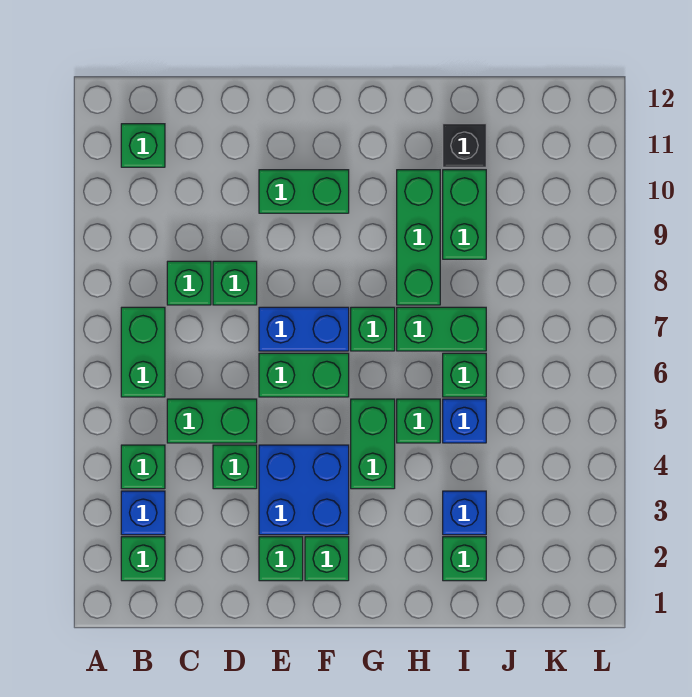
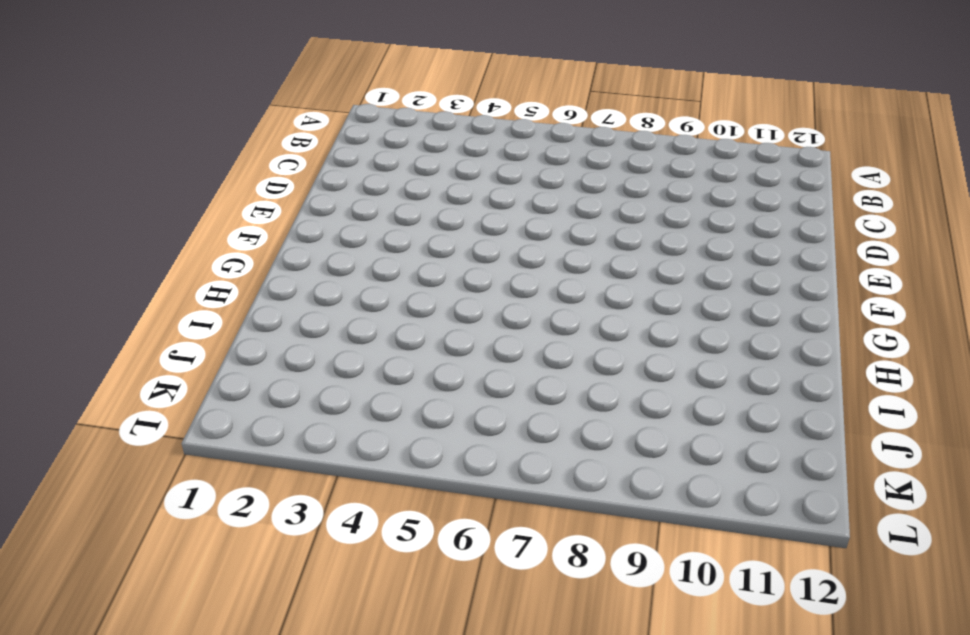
none -> green 1x1 brick [121,537,165,581]
none -> blue 1x1 brick [121,491,165,535]
none -> green 1x1 brick [121,445,165,489]

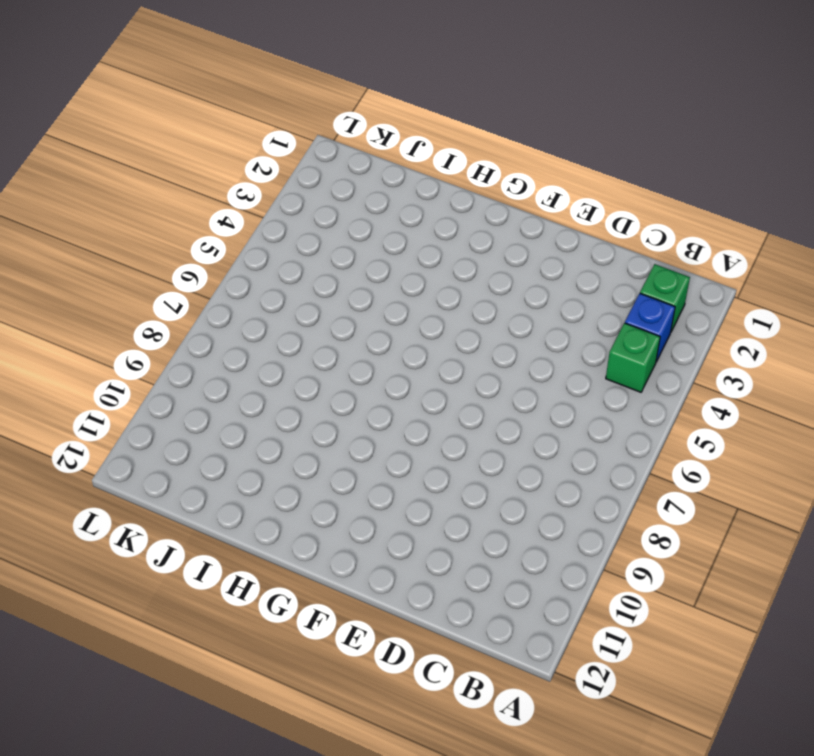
none -> green 1x2 brick [121,307,165,397]
none -> green 1x1 brick [121,124,165,167]
none -> green 1x2 brick [167,399,257,443]

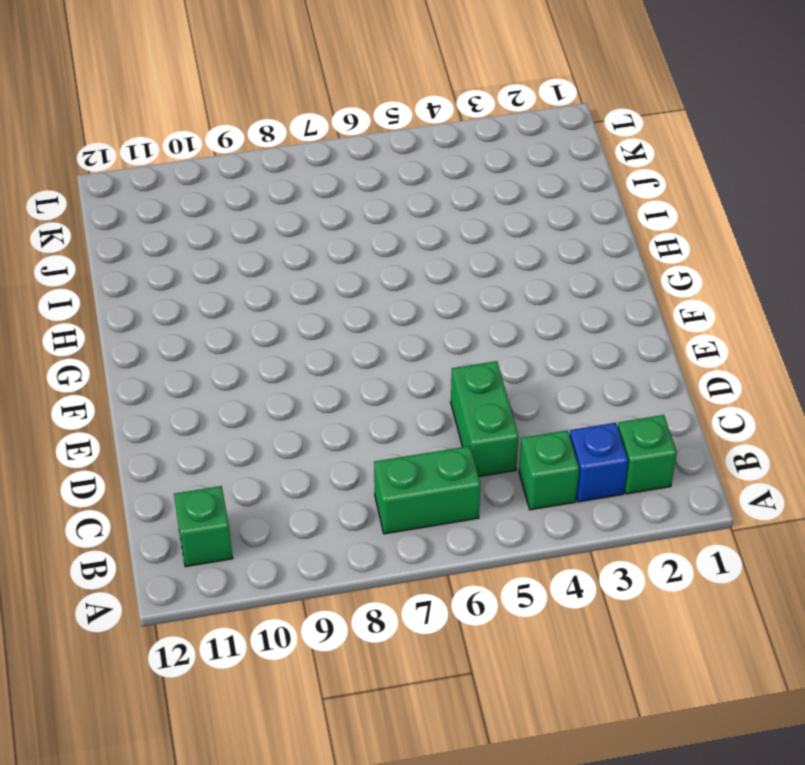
none -> green 1x1 brick [167,261,211,305]
none -> green 1x1 brick [213,445,257,489]
none -> green 1x1 brick [213,261,257,305]

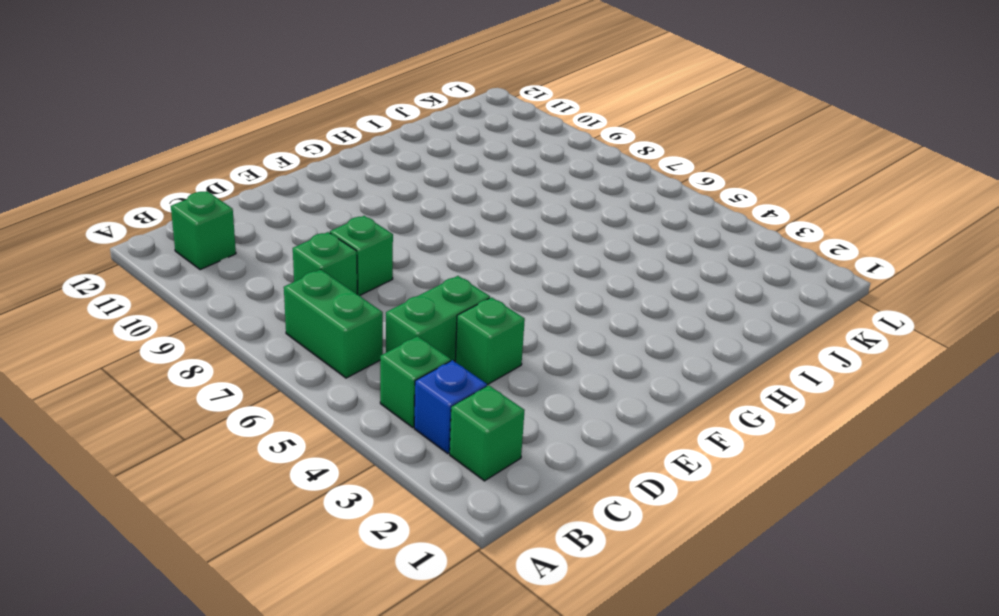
none -> green 1x1 brick [259,537,303,581]
none -> blue 2x2 brick [259,445,349,535]
none -> green 1x2 brick [259,353,349,397]

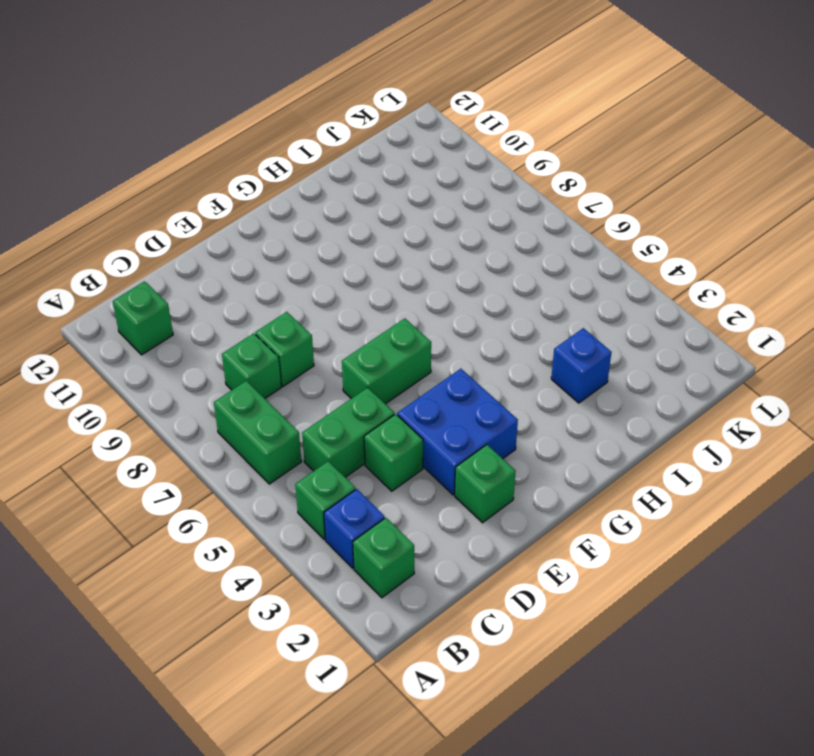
none -> blue 1x2 brick [259,307,349,351]
none -> green 1x2 brick [259,170,349,213]
none -> green 1x1 brick [305,537,349,581]

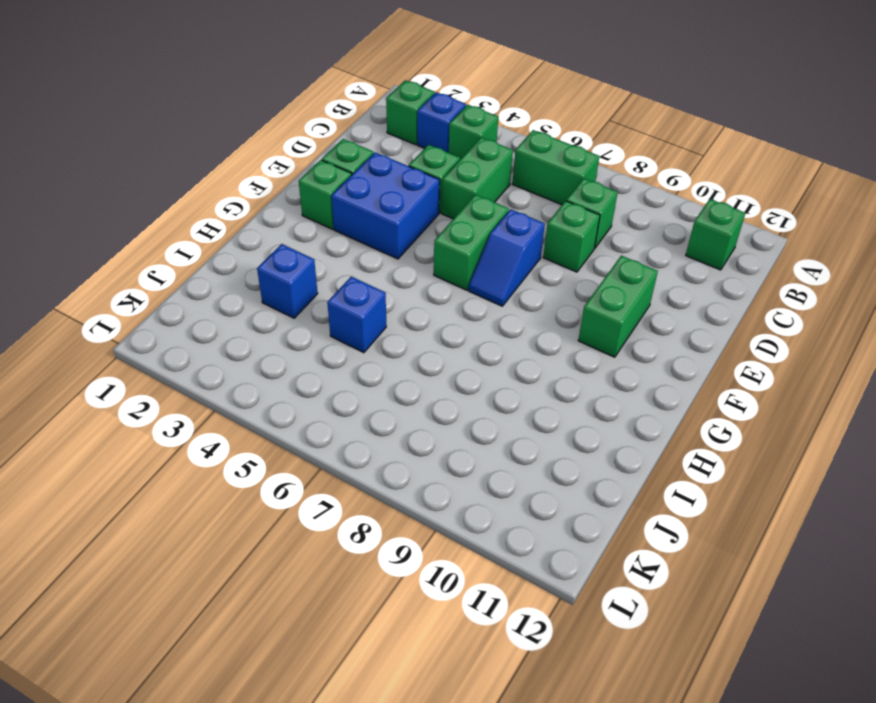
blue 1x2 slope [469,209,545,306] -> blue 1x2 brick [259,307,349,351]
none -> green 1x2 brick [351,399,395,489]
none -> green 1x1 brick [351,307,395,351]
none -> green 1x1 brick [397,399,440,443]

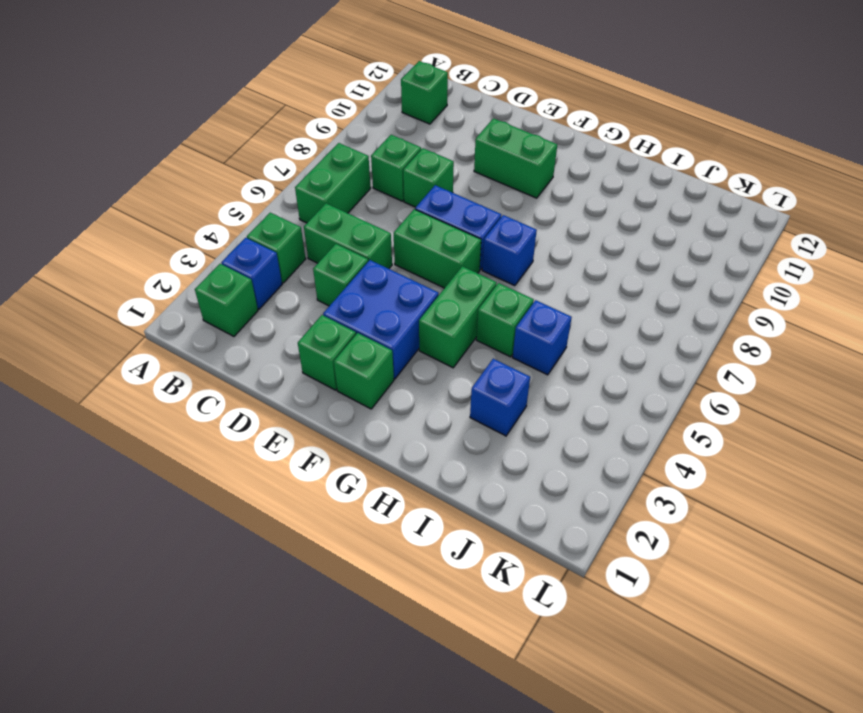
blue 1x1 brick [482,215,537,286] -> green 1x1 brick [351,307,395,351]
none -> green 1x2 brick [397,307,486,351]
none -> green 1x3 brick [397,170,440,305]
none -> green 1x1 brick [443,537,486,581]

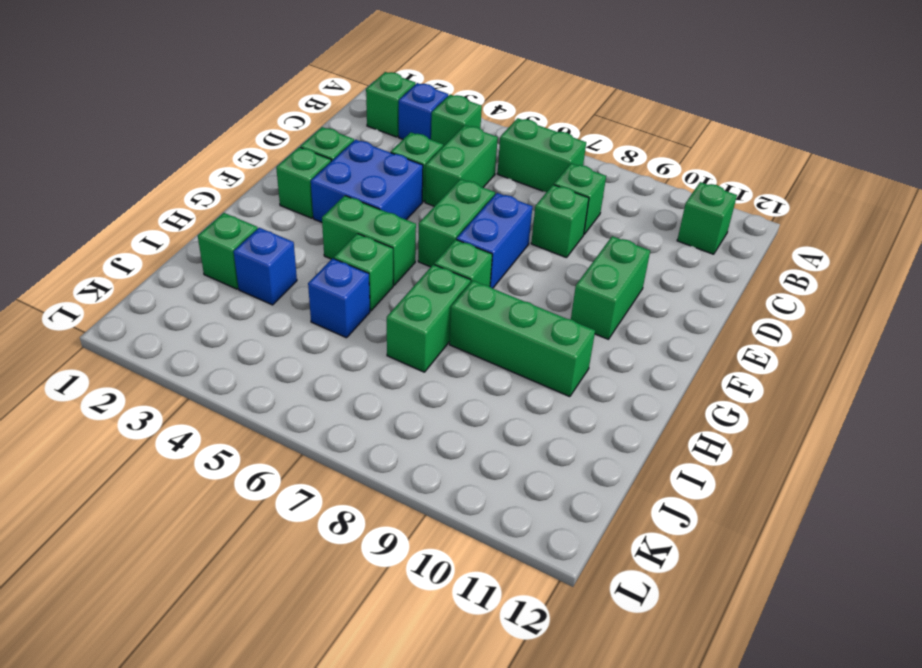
none -> green 1x1 brick [443,353,486,397]
none -> green 1x2 brick [443,170,486,259]
none -> black 1x1 brick [443,124,486,167]

